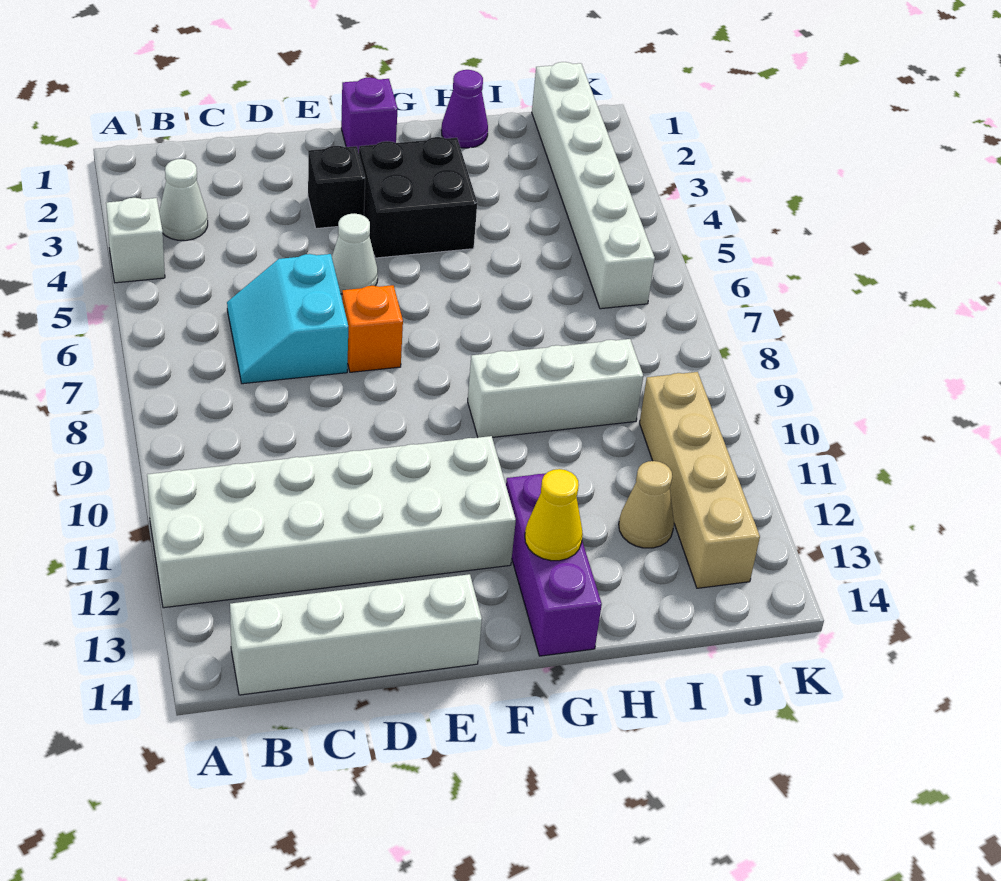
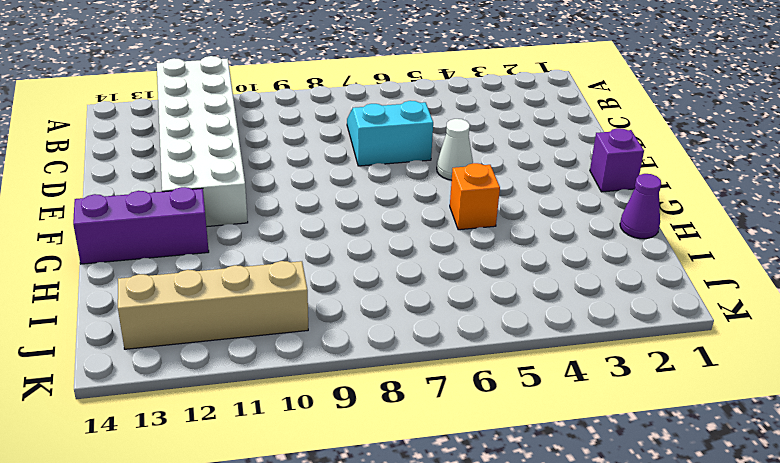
orange 1x1 brick [450,163,500,230] -> orange 1x1 brick moved to [342,285,403,372]
none -> white 1x1 brick [106,198,165,283]
none -> white 1x1 cone [159,159,208,241]
none -> white 1x4 brick [230,574,482,695]

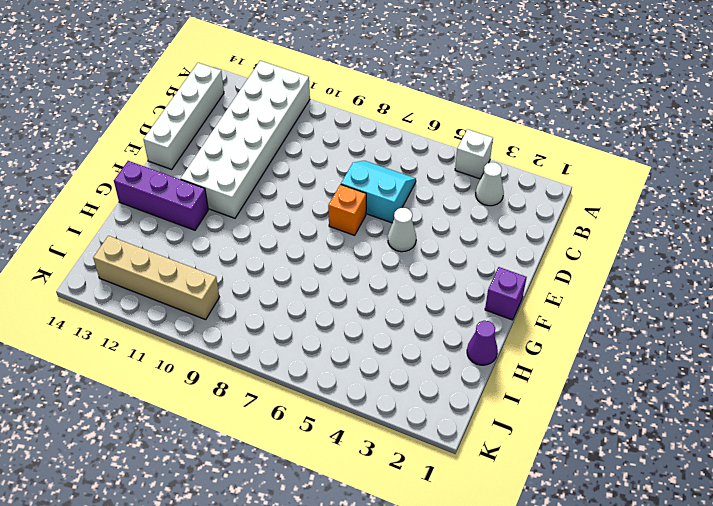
none -> black 1x1 brick [308,146,365,229]
none -> black 2x2 brick [359,137,477,258]
none -> white 1x3 brick [468,339,643,437]

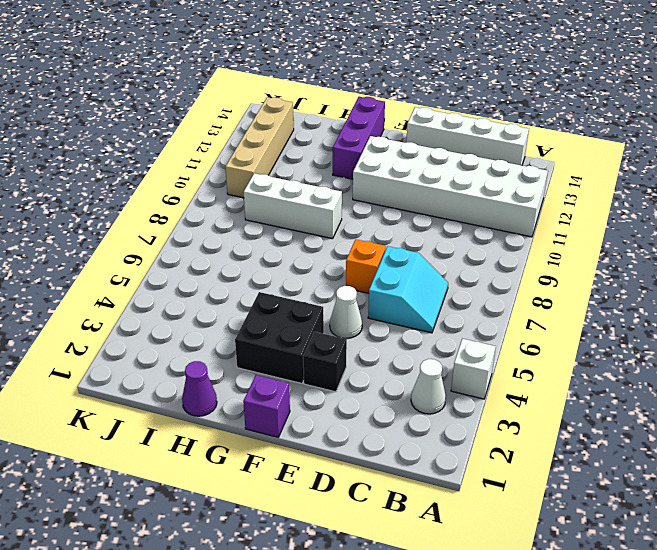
none -> tan 1x1 cone [619,461,674,548]
none -> white 1x6 brick [532,62,655,309]
none -> yellow 1x1 cone [525,469,583,561]

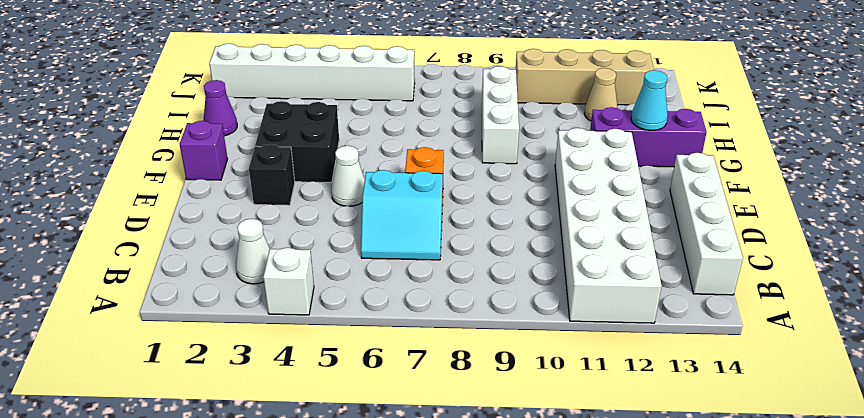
cyan 1x1 cone [631,70,668,130] -> yellow 1x1 cone [525,469,583,561]

